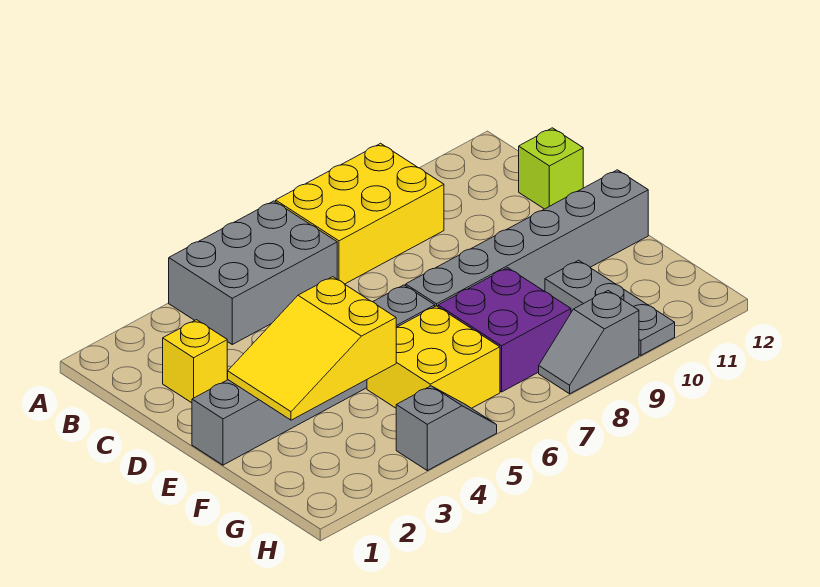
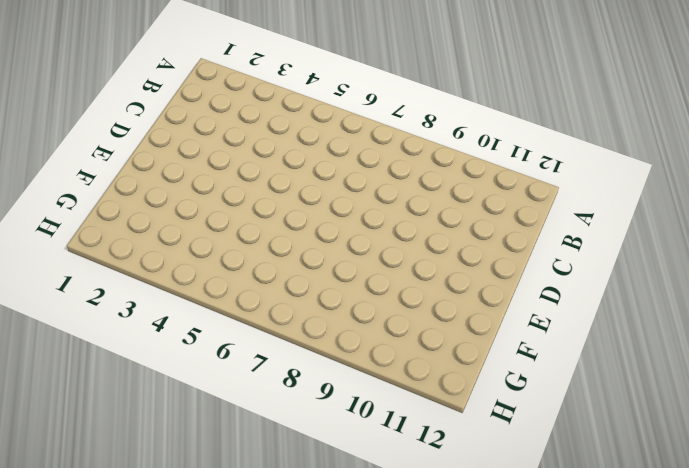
none -> grey 2x3 brick [169,201,337,344]
none -> yellow 2x3 brick [276,143,444,284]
none -> yellow 1x1 brick [163,320,227,403]

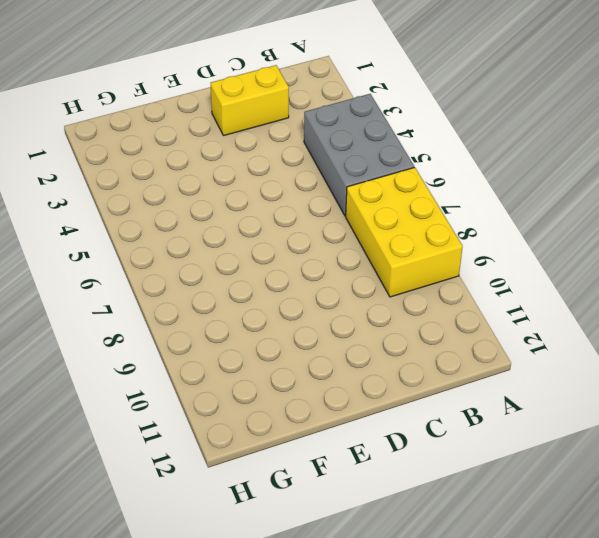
yellow 1x2 brick [211,65,289,136] -> yellow 1x1 brick [163,320,227,403]
none -> lime 1x1 brick [519,128,583,209]
none -> grey 1x6 brick [192,285,435,465]
none -> grey 1x6 brick [406,170,648,307]

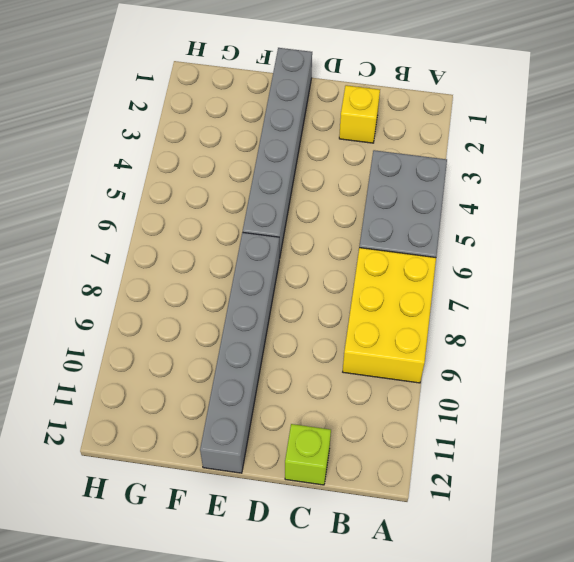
none -> yellow 2x2 brick [367,306,500,408]
none -> purple 2x2 brick [438,268,571,392]
none -> grey 1x3 plate [545,260,675,355]

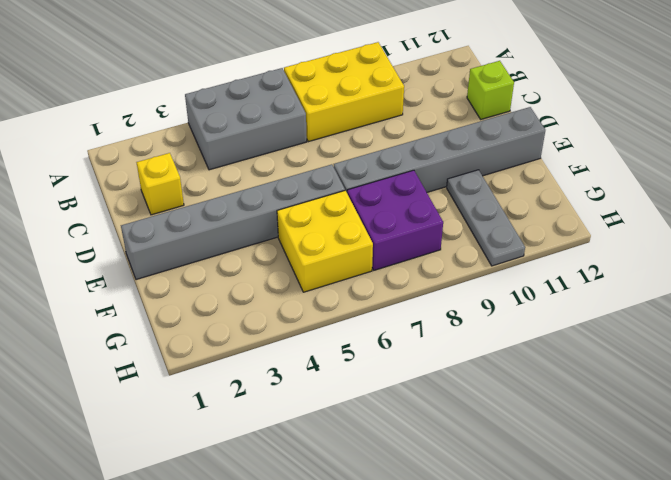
none -> grey 1x2 slope [396,386,497,470]
none -> grey 1x2 slope [539,291,639,394]
none -> yellow 2x3 slope [228,277,397,420]

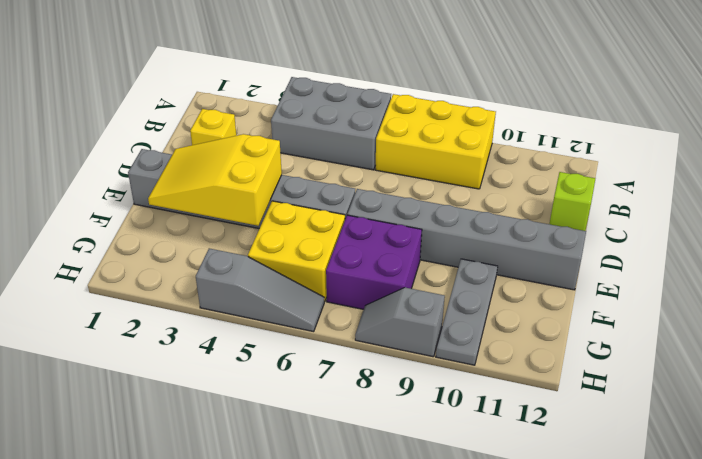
grey 1x3 slope [196,248,324,332] -> grey 1x2 slope [396,386,497,470]

